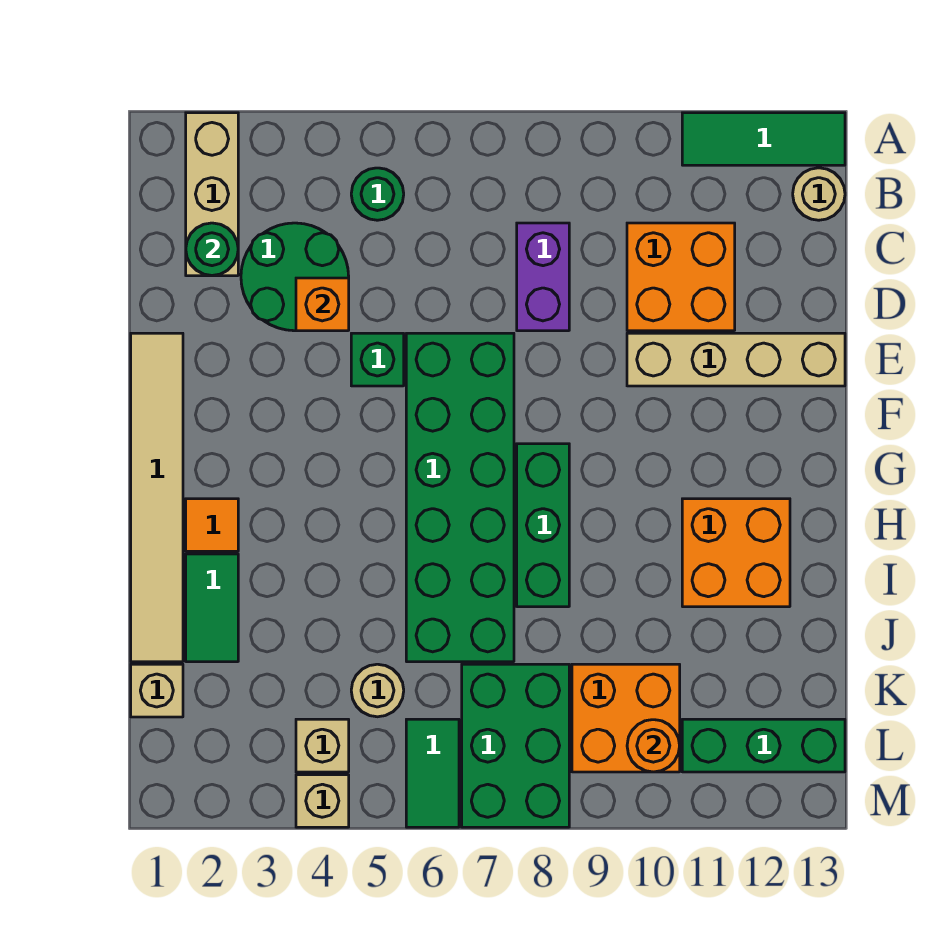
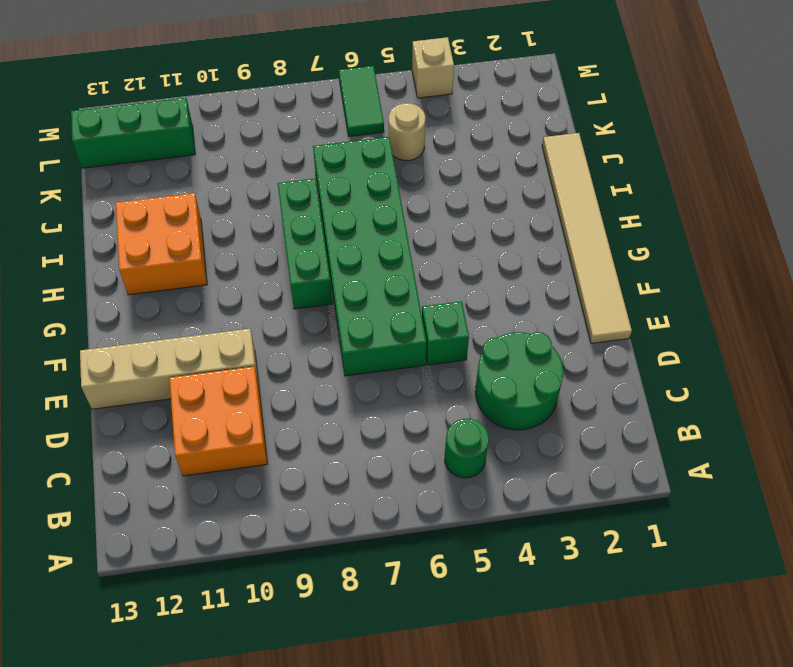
none -> tan 1x3 brick [186,113,238,276]
none -> green 1x3 tile [682,113,845,165]
none -> tan 1x1 round brick [793,168,845,220]

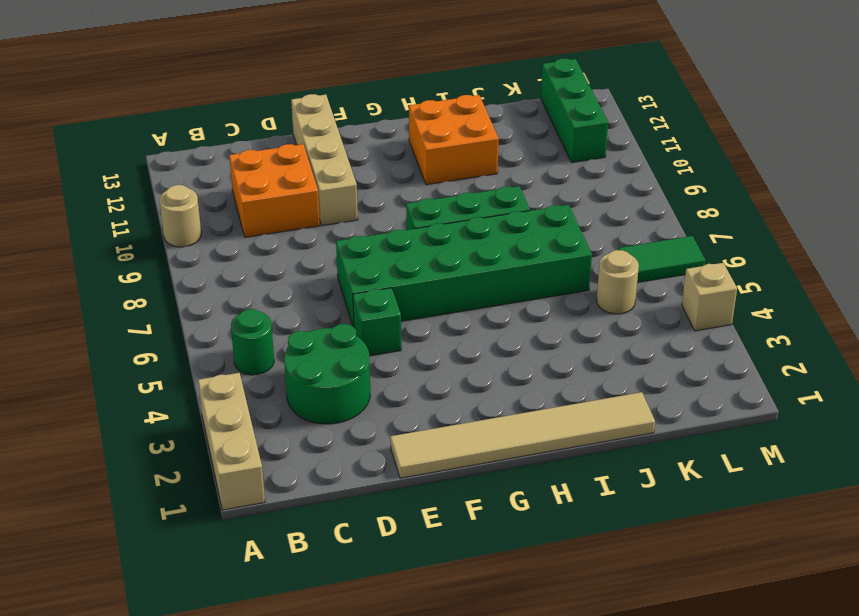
tan 1x3 brick [198,373,265,510] -> tan 1x3 brick turned to [186,113,238,276]
tan 1x1 round brick [160,185,201,247] -> tan 1x1 round brick moved to [793,168,845,220]
none -> green 1x3 tile [682,113,845,165]
none -> purple 1x2 brick [517,223,569,331]
none -> orange 1x1 tile [186,499,238,551]

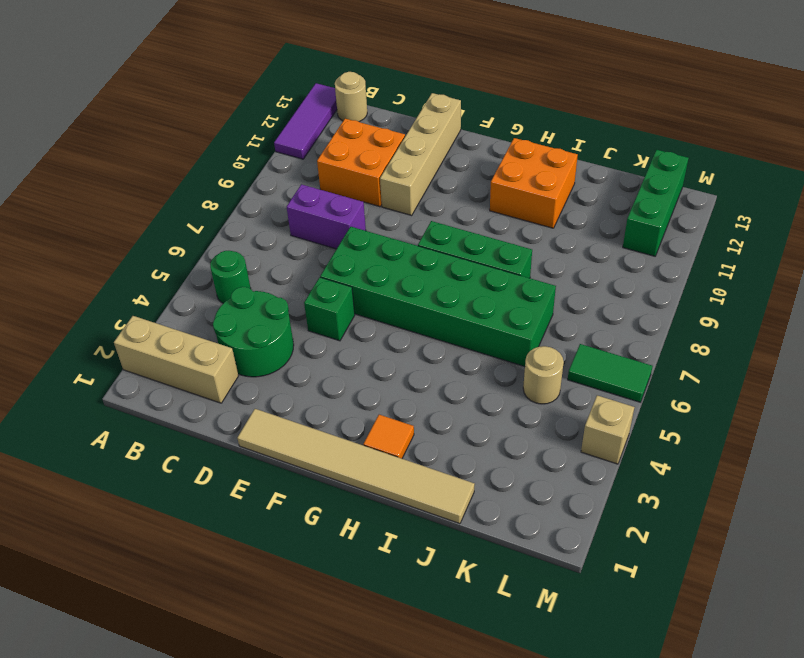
purple 1x3 tile [274,83,337,159] -> green 1x3 tile [682,113,845,165]
none -> green 1x2 tile [186,554,238,662]
none -> tan 1x1 brick [131,664,183,717]
none -> green 2x3 brick [462,664,569,827]

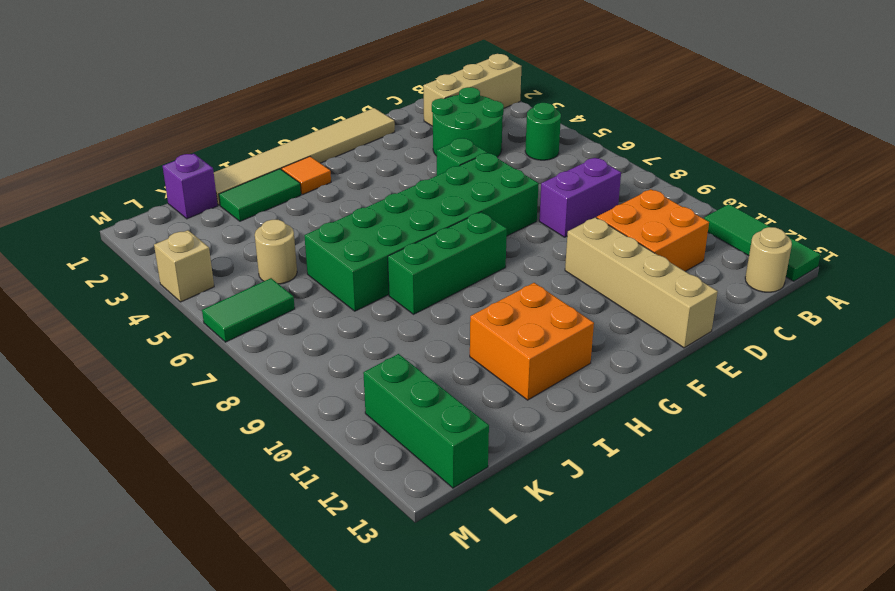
purple 1x1 brick [163,154,218,219] -> tan 1x1 brick [131,664,183,717]
none -> green 2x3 brick [462,664,569,827]
none -> orange 2x2 brick [572,664,680,772]
none -> tan 1x1 brick [296,719,349,772]

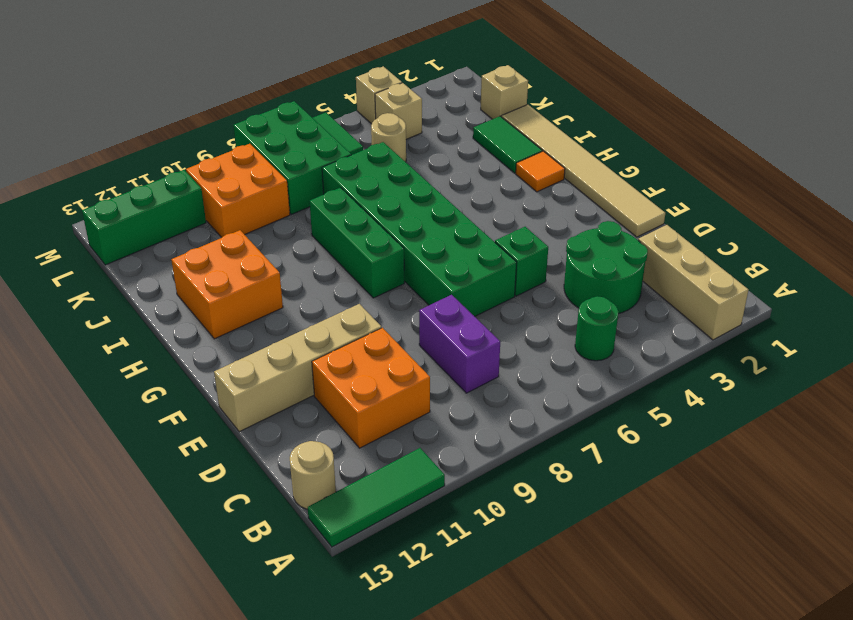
none -> green 1x1 round brick [186,223,238,275]
none -> orange 1x1 brick [296,278,349,331]
none -> orange 1x1 round brick [627,720,680,772]

